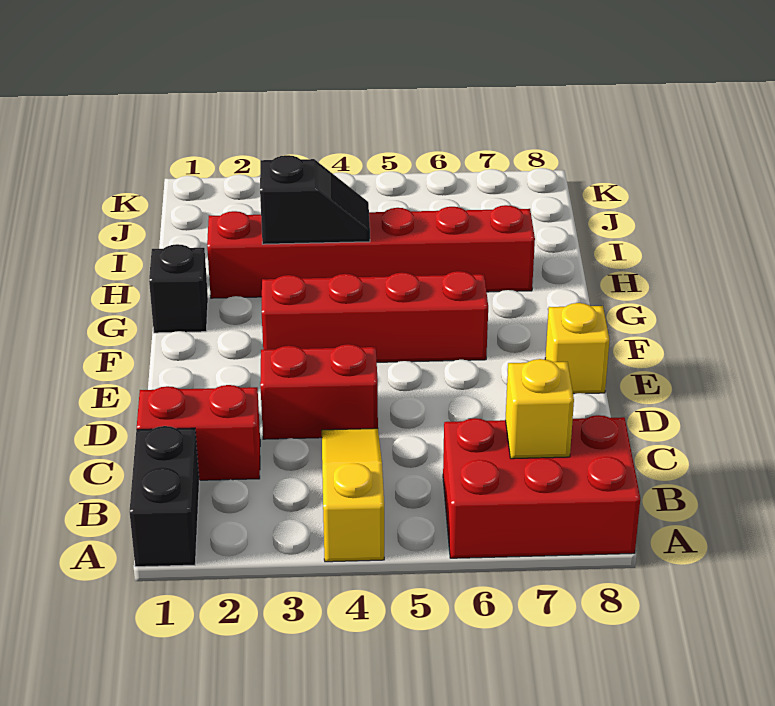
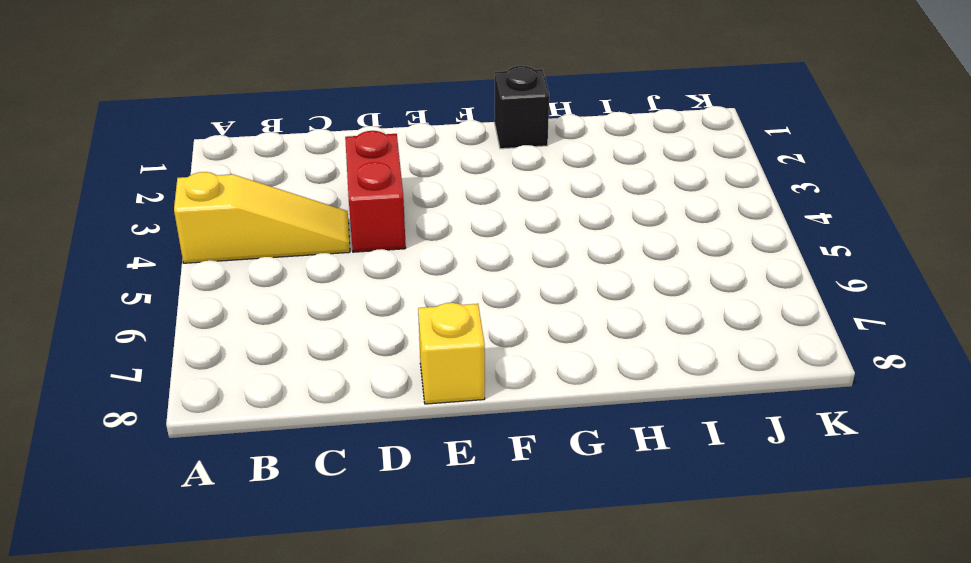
none -> black 1x2 brick [129,426,199,567]
none -> red 2x3 brick [443,415,640,558]

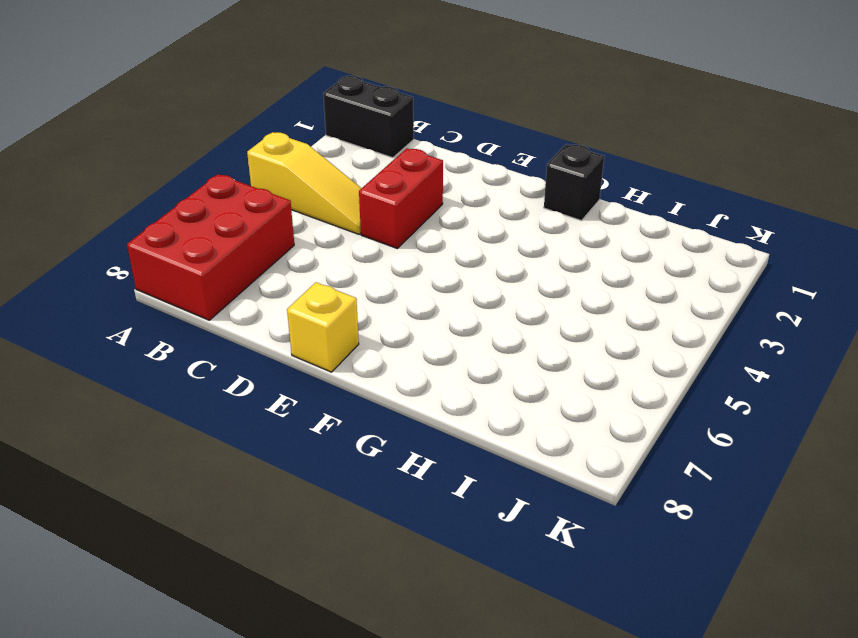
none -> red 1x2 brick [137,385,260,480]
none -> red 1x4 brick [262,271,488,362]

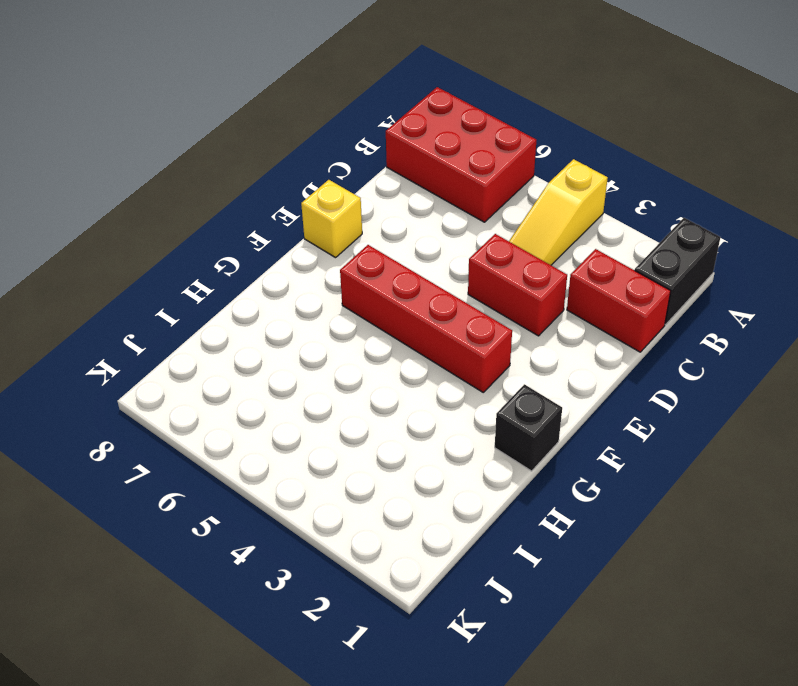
none -> red 1x6 brick [207,205,535,298]
none -> yellow 1x1 brick [505,359,574,459]

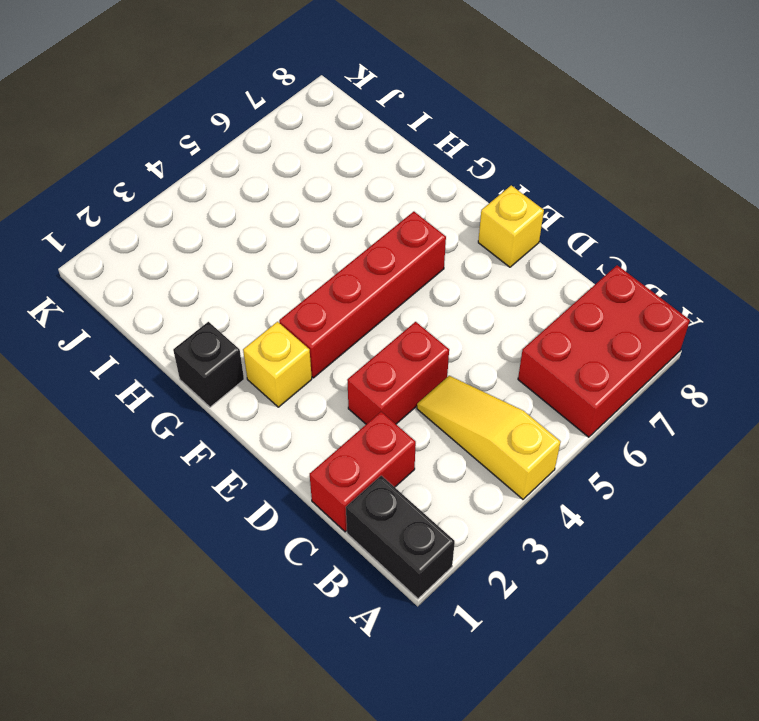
yellow 1x1 brick [243,322,312,407] -> yellow 1x1 brick moved to [505,359,574,459]
none -> red 1x6 brick [207,205,535,298]
none -> black 1x2 slope [260,155,370,244]

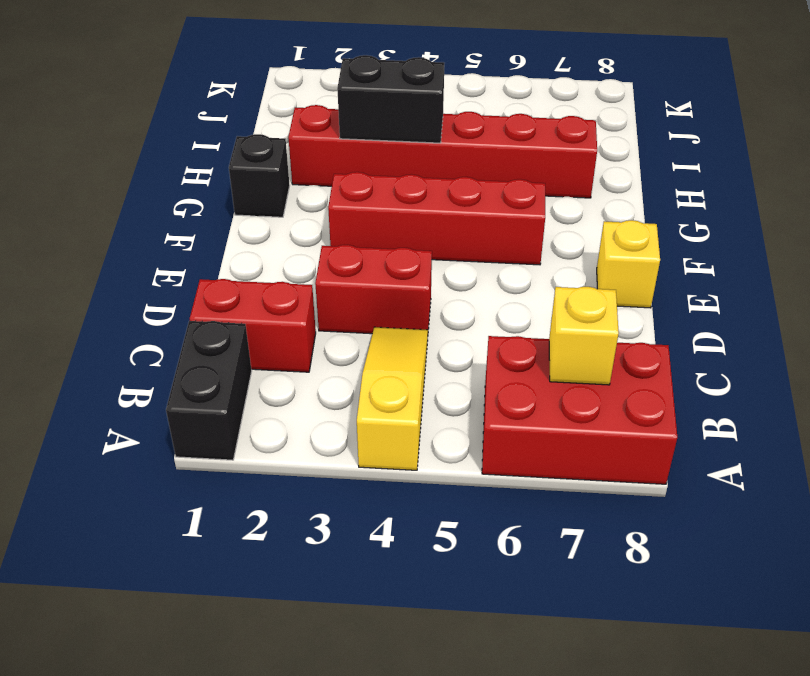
black 1x2 brick [337,55,444,143] -> black 1x2 slope [260,155,370,244]

